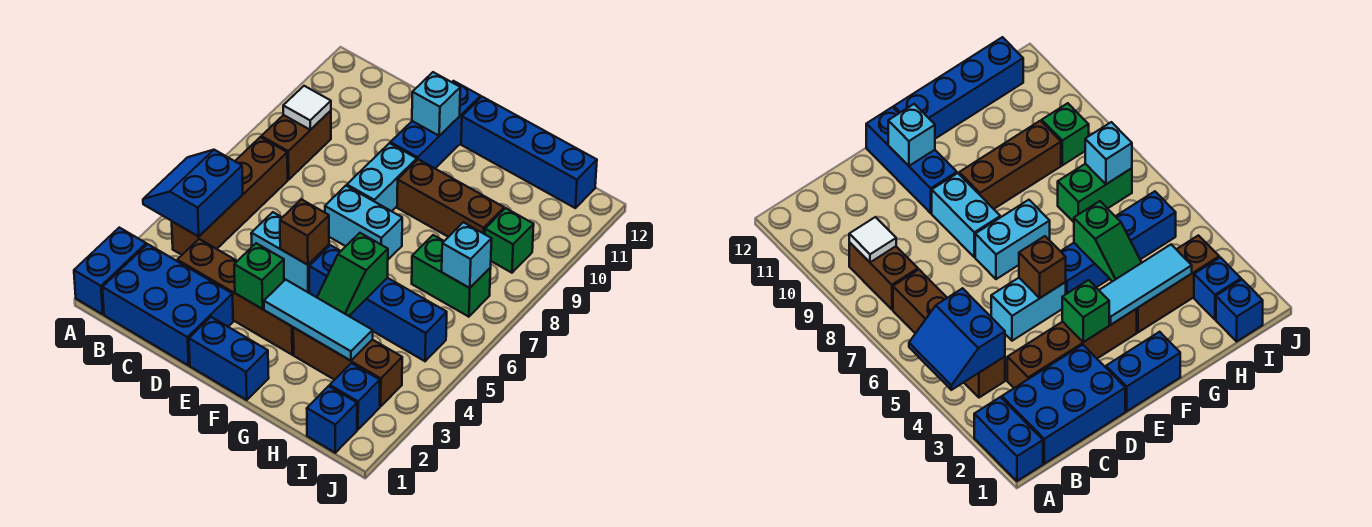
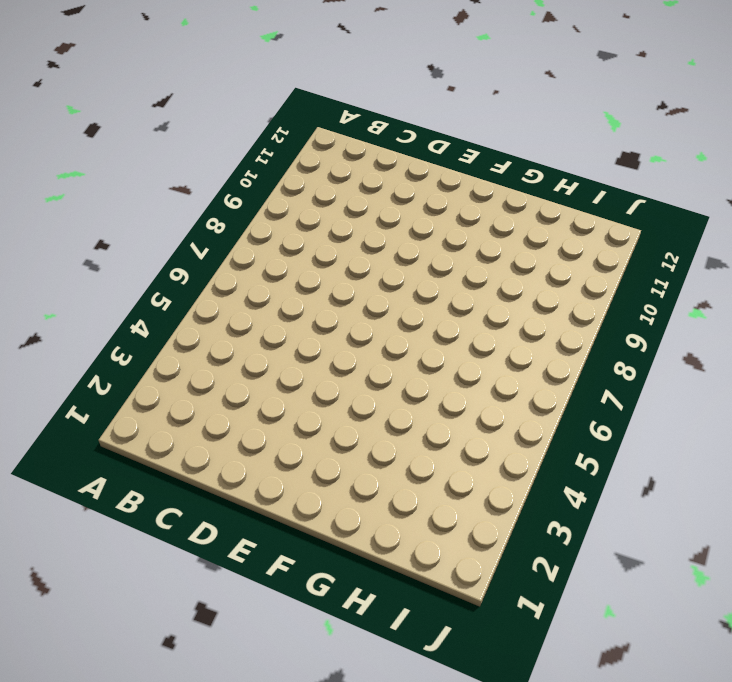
none -> blue 1x2 brick [74,228,146,314]
none -> blue 2x3 brick [102,244,233,365]
none -> brown 1x4 brick [172,137,288,255]

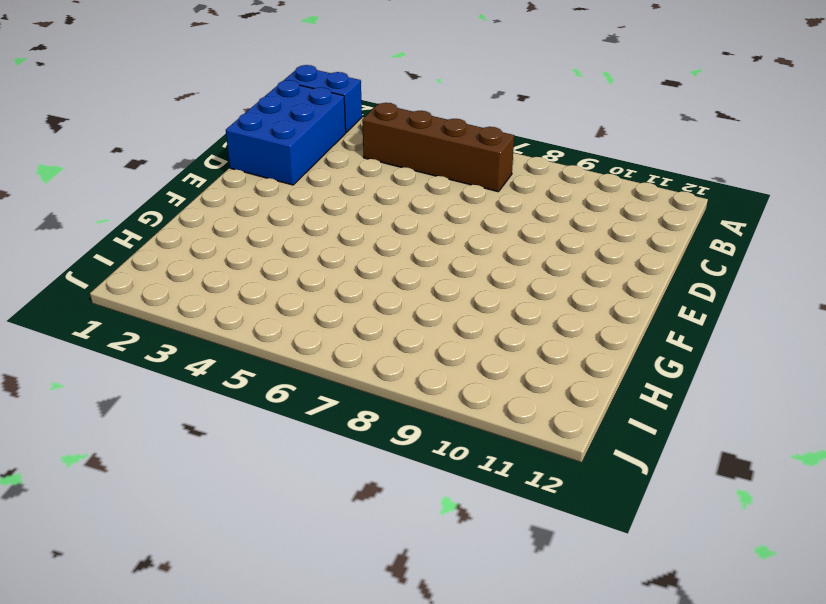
none -> brown 1x2 brick [261,111,331,180]
none -> brown 1x4 brick [177,239,294,355]
none -> cyan 1x2 brick [251,212,329,293]

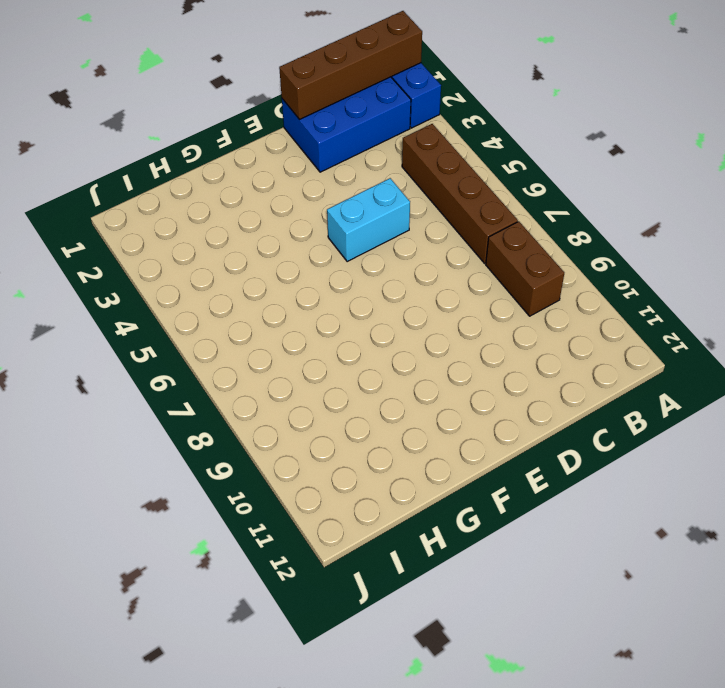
brown 1x4 brick [279,11,422,120] -> brown 1x4 brick moved to [177,239,294,355]
none -> blue 1x2 brick [189,317,269,400]
none -> cyan 1x2 brick [325,186,402,259]
none -> cyan 1x2 brick [347,143,417,211]

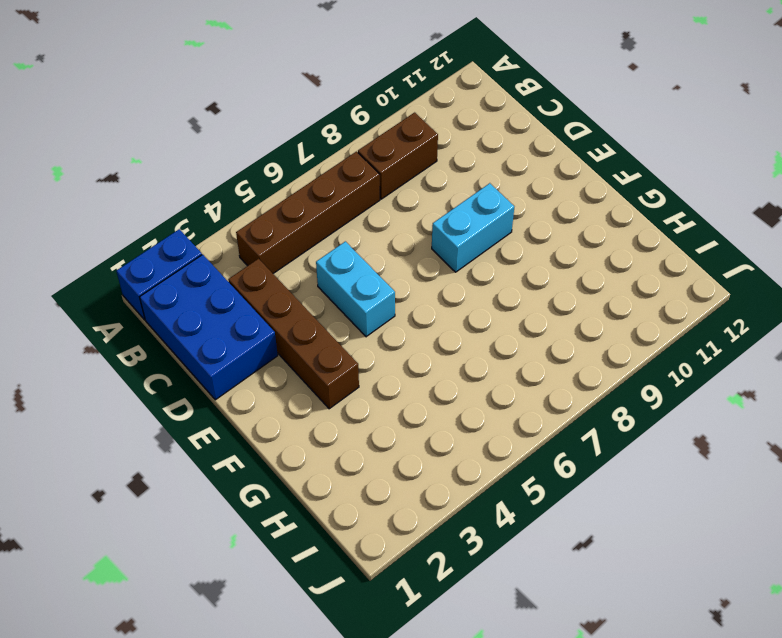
none -> blue 1x2 brick [189,317,269,400]
none -> cyan 1x2 brick [325,186,402,259]
none -> blue 1x3 brick [390,81,481,168]

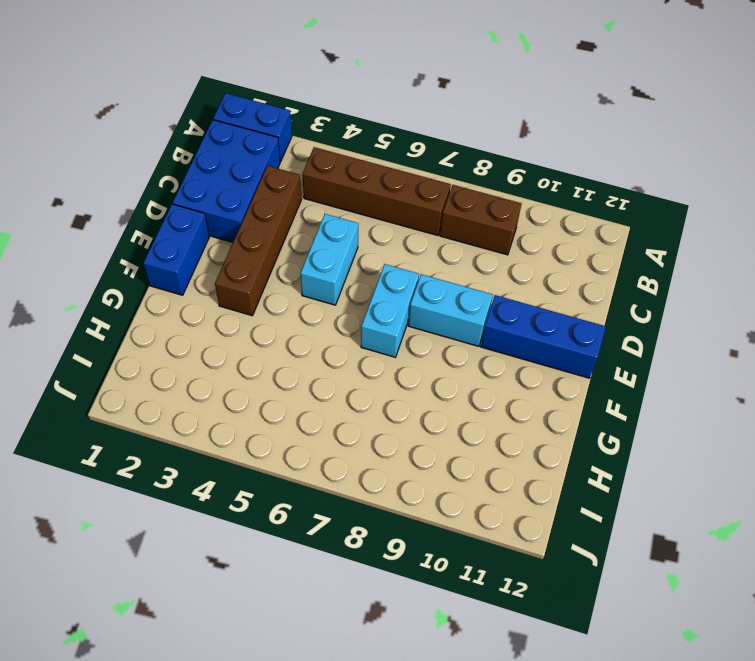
none -> blue 1x4 brick [309,245,447,361]
none -> brown 1x3 brick [397,159,504,237]
none -> blue 1x4 brick [461,97,597,208]

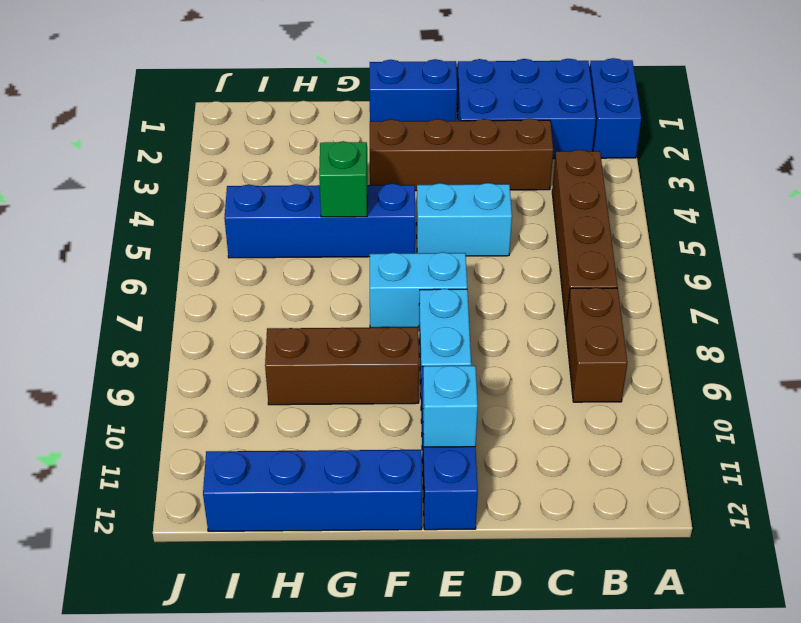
none -> brown 1x3 brick [293,328,402,407]
none -> green 1x2 brick [412,235,491,317]
none -> blue 1x1 brick [307,386,357,453]

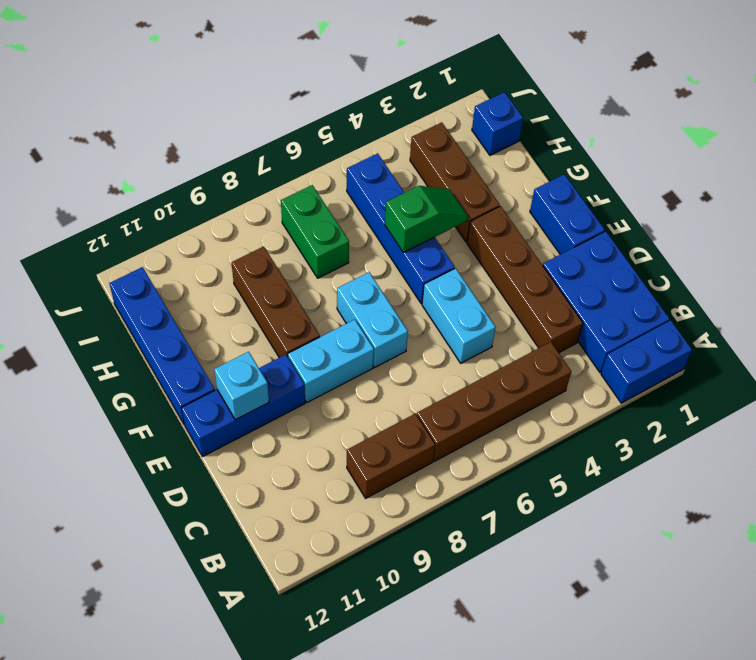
none -> blue 1x1 brick [330,363,380,430]
none -> green 1x1 brick [485,208,534,273]
none -> blue 2x2 slope [143,150,243,237]

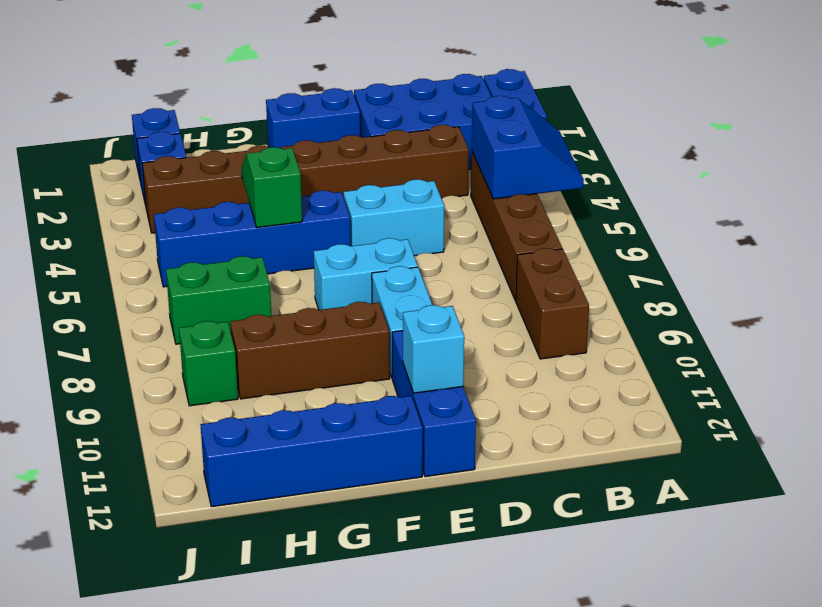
none -> white 1x1 tile [283,86,331,130]
none -> green 1x1 brick [234,243,284,309]
none -> brown 1x1 brick [280,199,329,265]

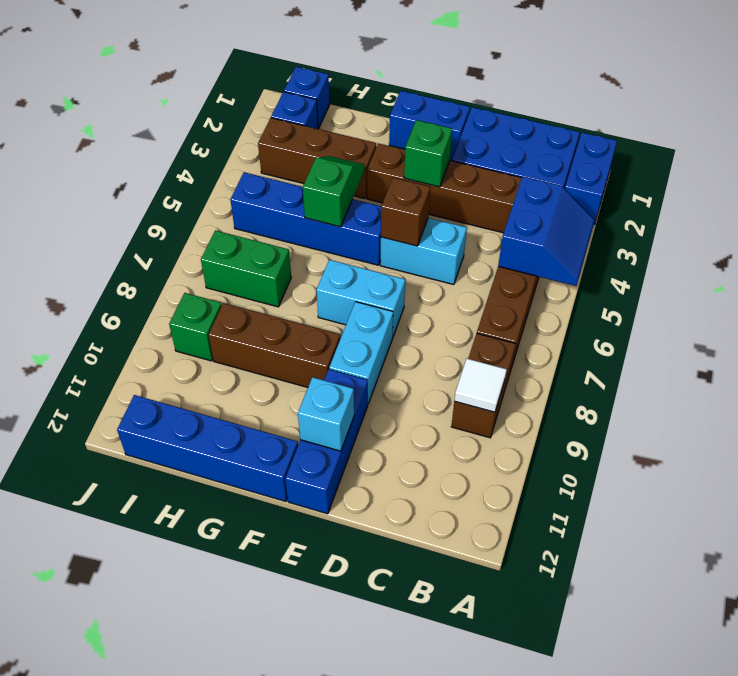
none -> cyan 1x3 tile [264,280,373,361]
none -> cyan 1x1 brick [442,222,492,288]

